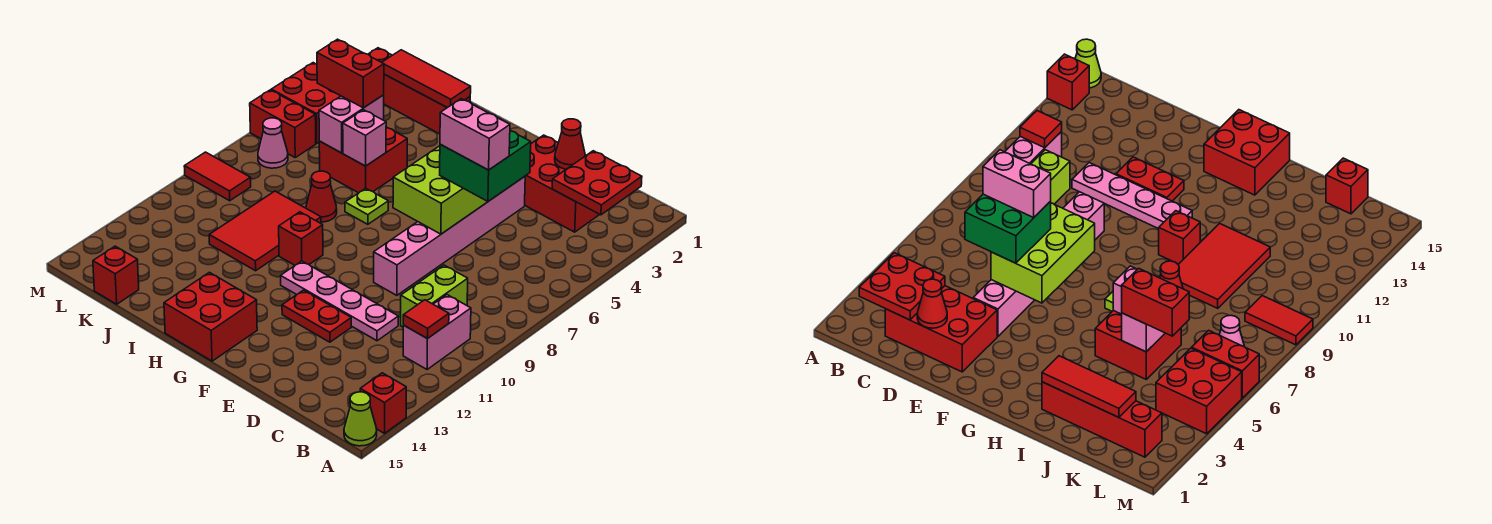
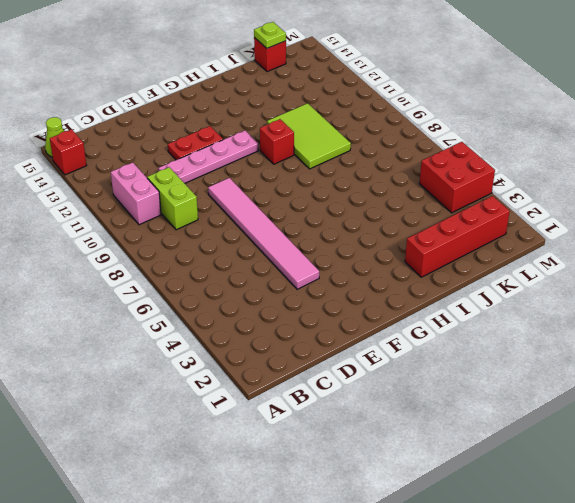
pink 1x6 tile [208,178,319,289] -> pink 1x6 brick [374,176,525,295]
lime 2x3 tile [267,103,351,169] -> red 2x3 tile [209,191,321,271]
lime 1x1 plate [254,22,286,48] -> lime 1x1 plate moved to [345,188,388,224]
none -> red 2x3 brick [525,135,600,232]
none -> red 2x2 brick [164,272,257,361]
none -> red 2x2 brick [319,127,407,193]
none -> red 1x1 cone [306,171,337,222]

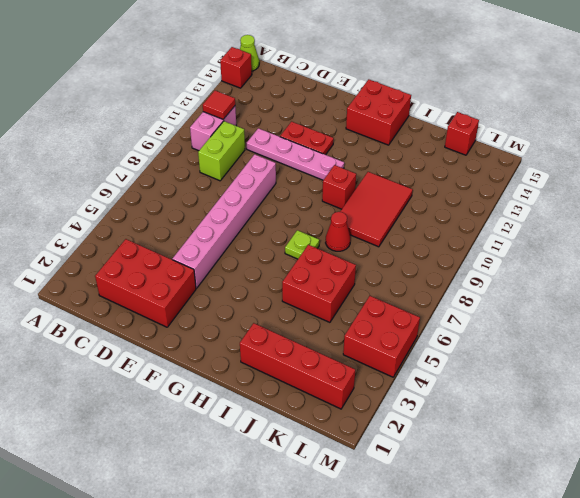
none -> red 1x2 brick [250,90,316,157]
none -> pink 1x1 cone [258,118,288,168]
none -> red 1x2 tile [184,152,251,201]
none -> red 2x2 plate [552,151,642,215]

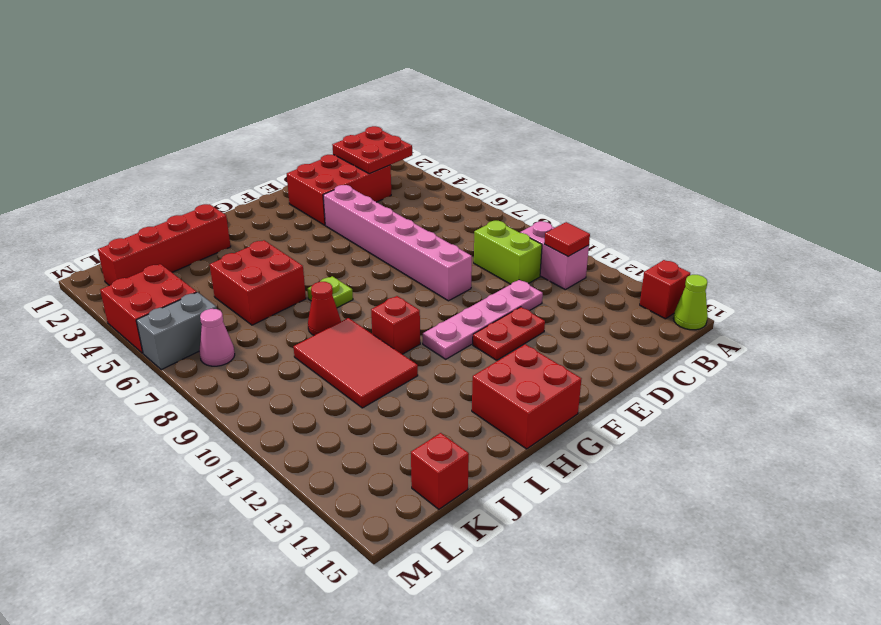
grey 1x2 brick [136,292,217,370] -> red 1x2 brick [250,90,316,157]
none -> red 1x2 tile [184,152,251,201]
none -> red 1x1 cone [555,119,585,169]
none -> lime 2x3 brick [393,146,488,234]
none -> red 1x3 tile [382,50,471,108]

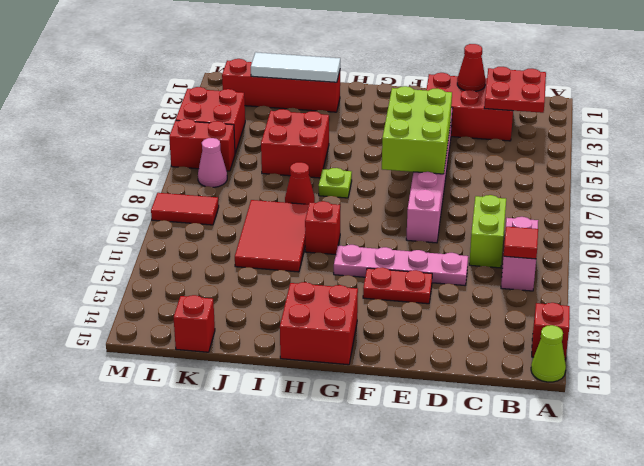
white 1x3 tile [251,52,340,82] -> red 1x3 tile [382,50,471,108]
none -> pink 1x1 brick [343,110,386,166]
none -> pink 1x2 brick [319,95,384,153]
none -> green 2x2 brick [440,131,531,201]
none -> red 1x2 brick [317,39,384,108]

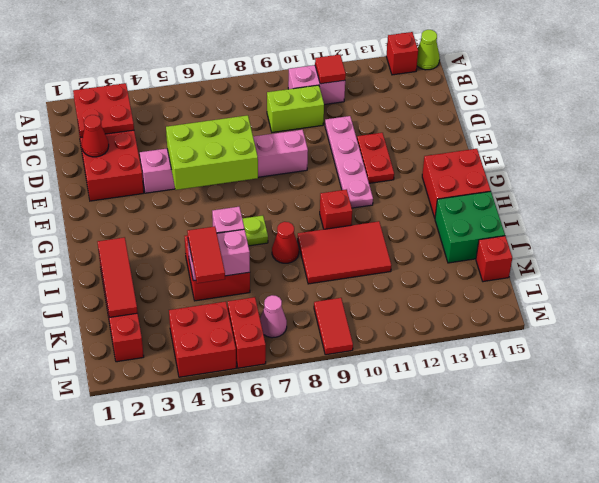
green 2x2 brick [435,191,505,263] -> green 2x2 brick moved to [440,131,531,201]
red 1x2 tile [187,226,225,283] -> red 1x2 brick [317,39,384,108]
none -> pink 1x2 brick [440,99,510,170]

